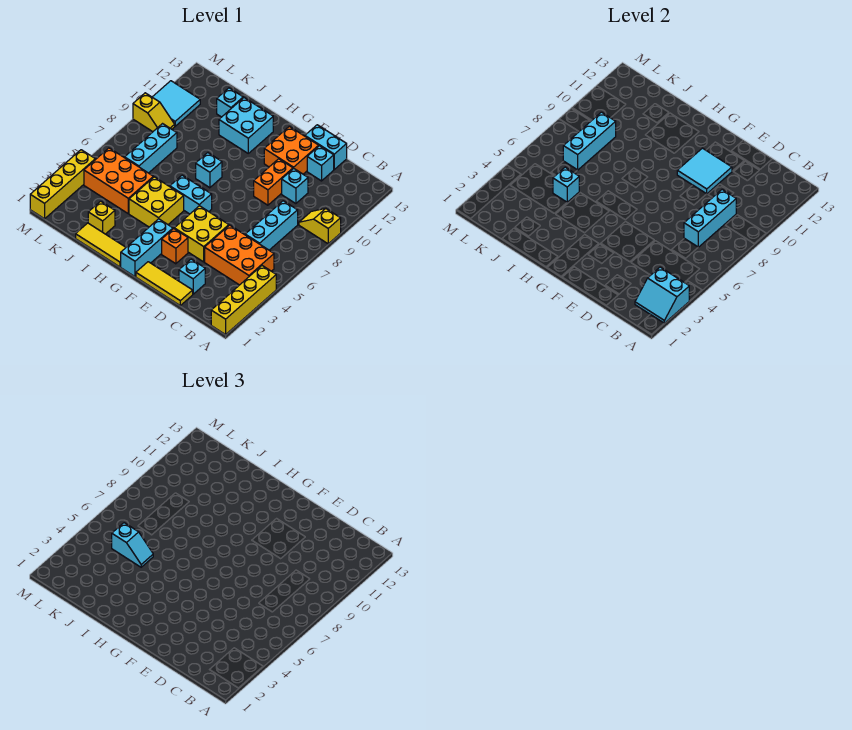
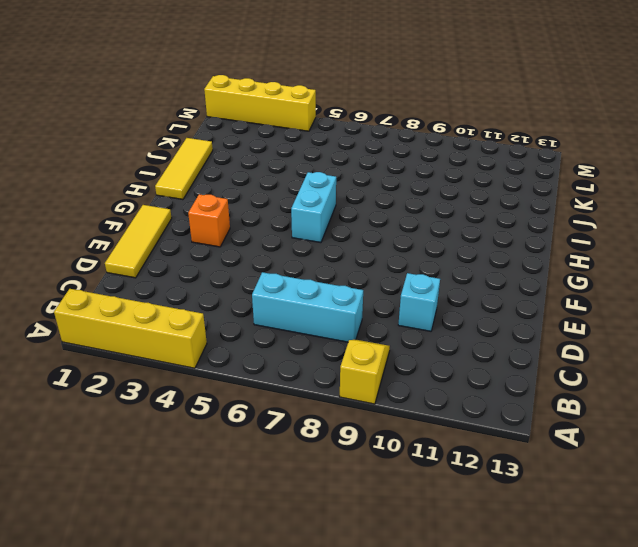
none -> orange 2x3 brick [205,225,274,285]
none -> cyan 1x1 brick [179,259,205,294]
none -> cyan 1x1 brick [307,146,334,181]
none -> cyan 1x2 brick [305,125,347,169]

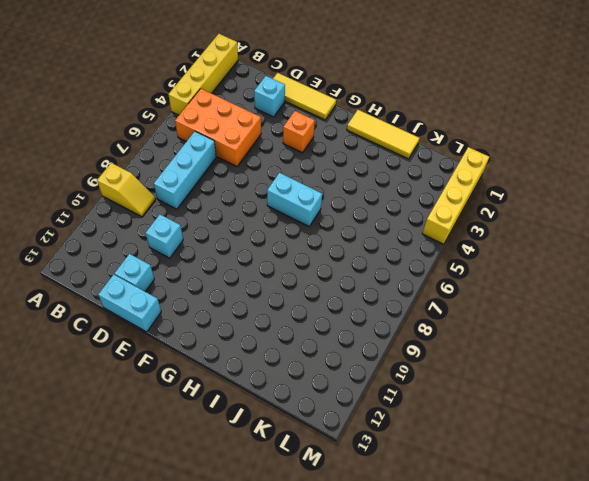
none -> yellow 2x2 brick [174,206,229,262]
none -> orange 1x2 brick [254,159,293,205]
none -> orange 2x2 brick [264,126,319,174]
none -> cyan 1x3 brick [121,219,173,277]

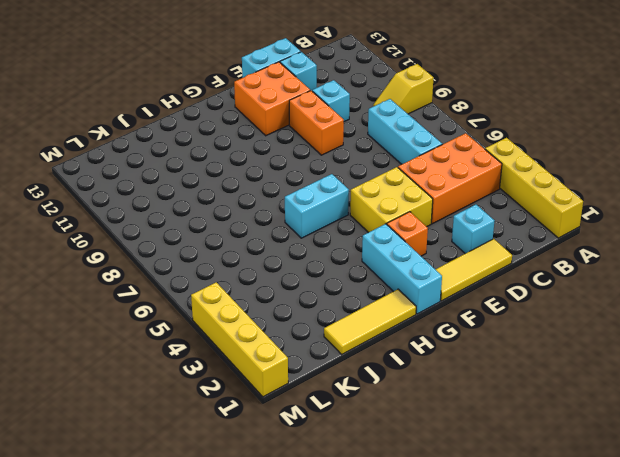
none -> yellow 2x2 brick [129,177,184,227]
none -> cyan 1x1 brick [196,153,222,188]
none -> cyan 2x2 brick [219,98,273,153]
none -> yellow 1x1 brick [88,201,115,234]

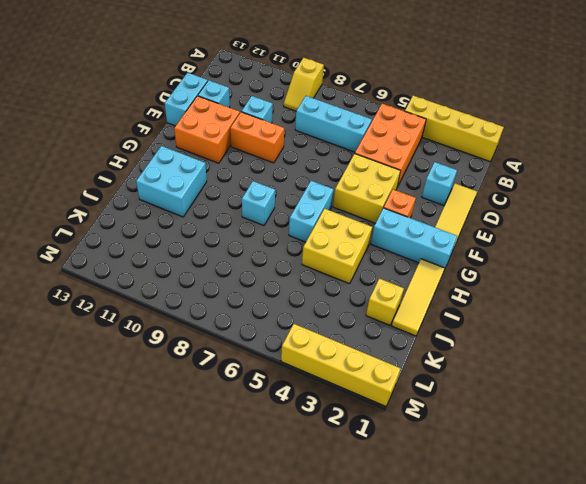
none -> orange 2x3 brick [84,148,153,214]
none -> cyan 1x1 brick [217,88,243,117]
none -> cyan 1x3 brick [125,124,177,173]
none -> yellow 1x2 slope [133,93,175,132]

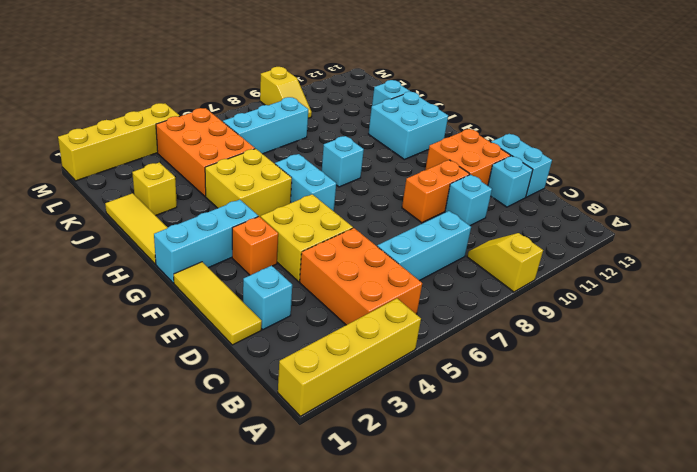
none -> cyan 2x2 tile [153,81,200,126]
none -> cyan 2x2 slope [635,267,689,323]
none -> cyan 1x3 brick [684,190,736,247]
none -> cyan 2x2 tile [677,148,732,194]

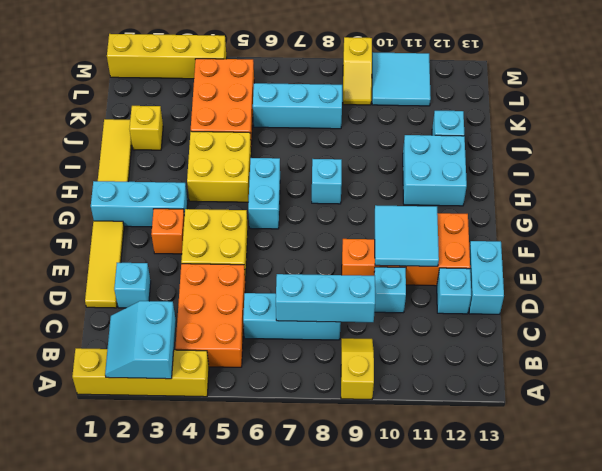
none -> cyan 1x1 brick [553,167,579,202]
none -> cyan 1x3 brick [563,112,616,170]
none -> cyan 1x2 slope [112,523,153,567]

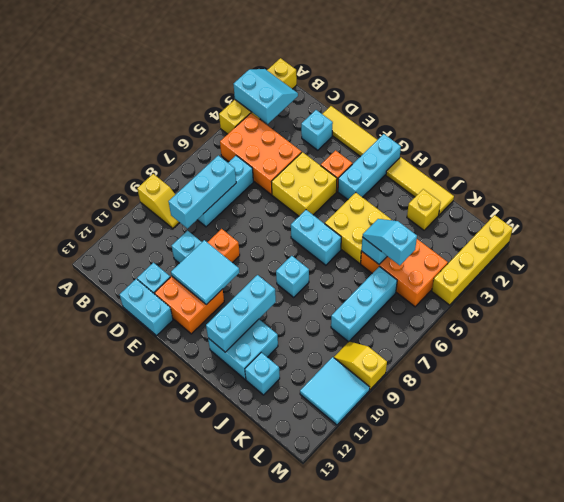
cyan 1x3 brick [206,275,276,352] -> cyan 1x3 brick moved to [563,112,616,170]

